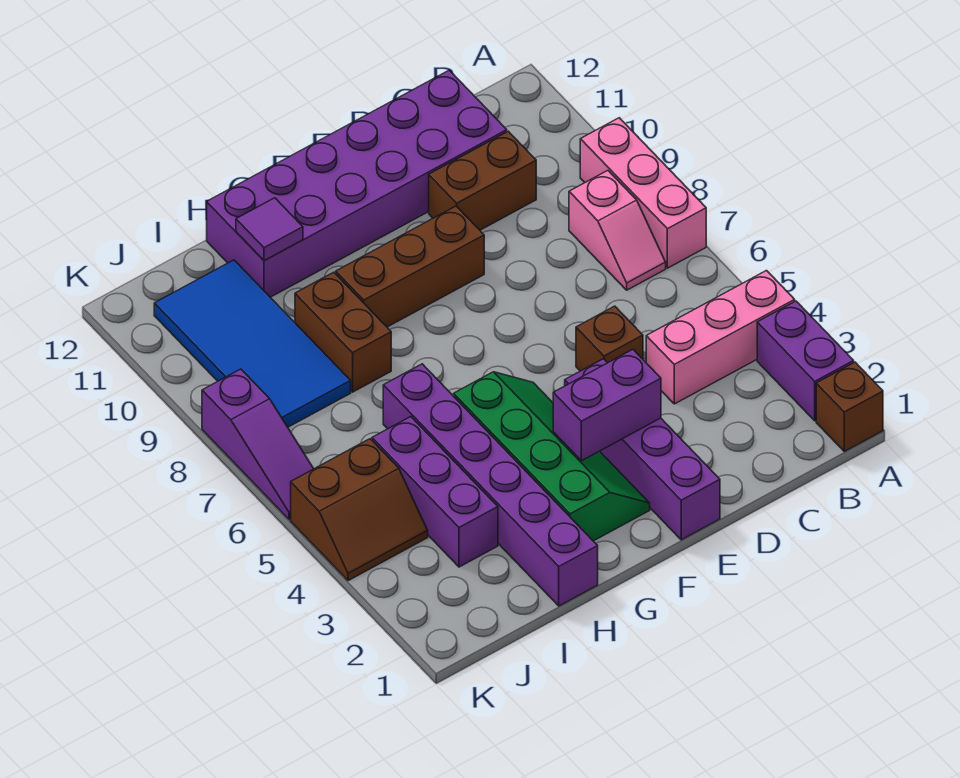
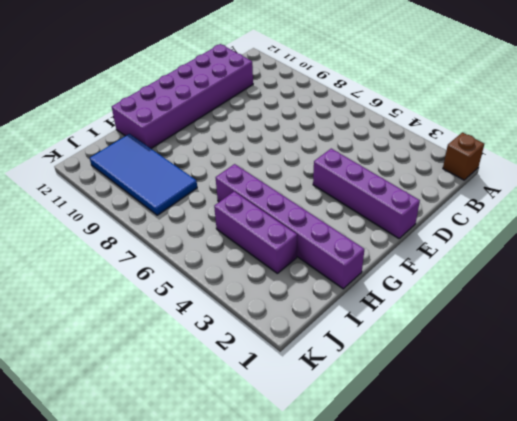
none -> purple 1x2 brick [757,301,854,421]
none -> pink 1x3 brick [646,271,795,404]
none -> pink 1x3 brick [580,118,706,268]

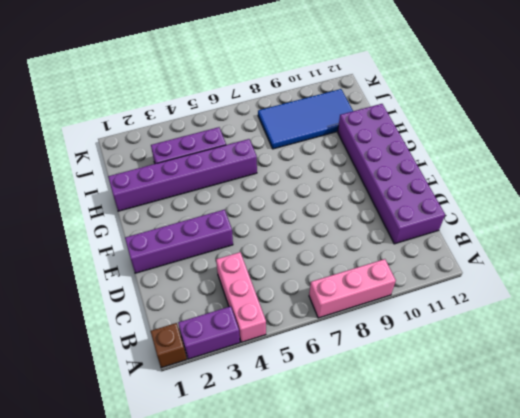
none -> pink 1x2 slope [569,170,666,290]
none -> brown 1x2 brick [429,131,536,230]
none -> brown 1x1 brick [576,306,643,371]

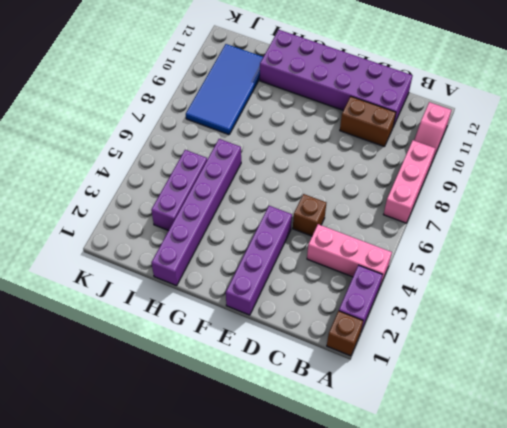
pink 1x2 slope [414,102,451,161] -> pink 1x2 slope moved to [569,170,666,290]
none -> brown 1x3 brick [336,206,484,327]
none -> green 2x4 slope [454,372,650,541]
none -> brown 1x2 brick [295,272,391,392]

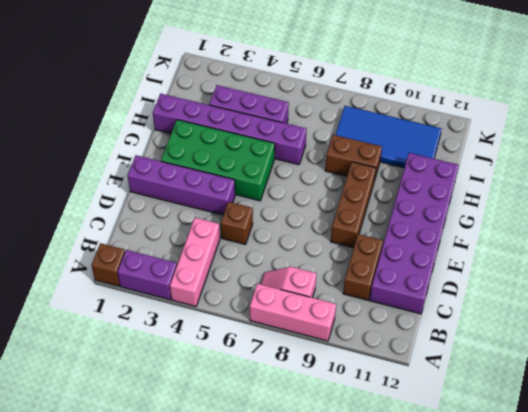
green 2x4 brick [161,120,275,201] -> green 2x4 slope [454,372,650,541]
none -> brown 2x2 slope [291,439,428,581]
none -> purple 1x3 slope [202,369,314,520]
none -> purple 1x2 brick [553,349,661,461]

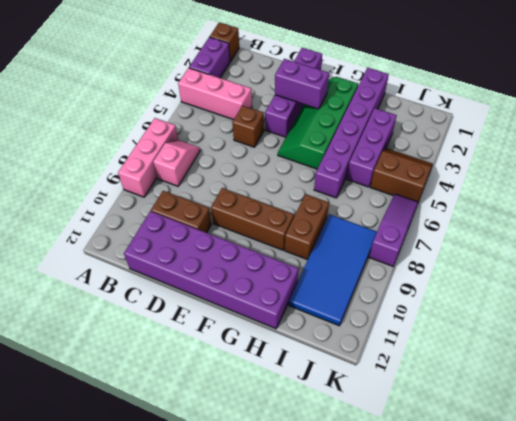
none -> purple 1x1 tile [236,198,303,261]

